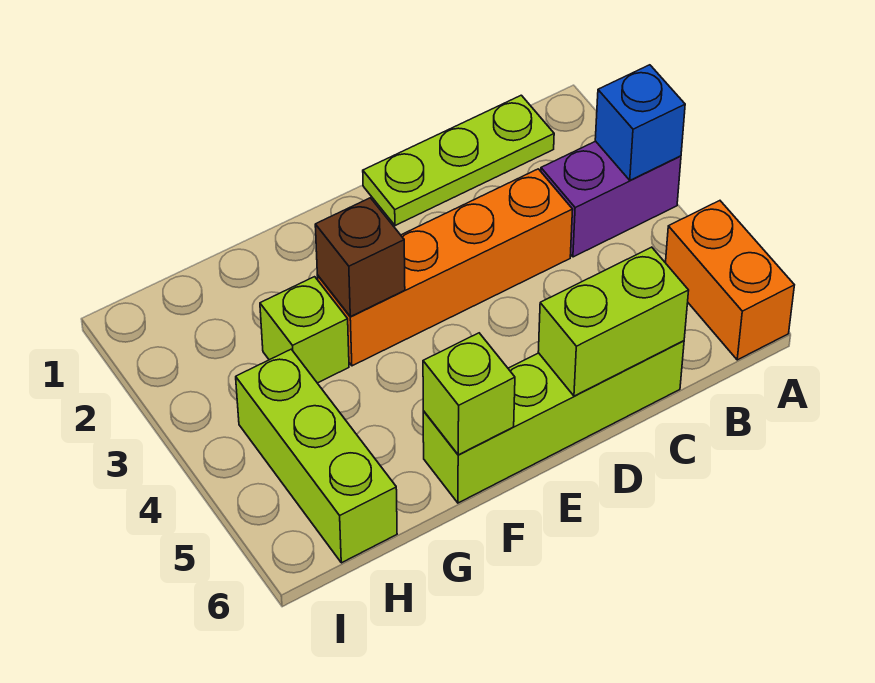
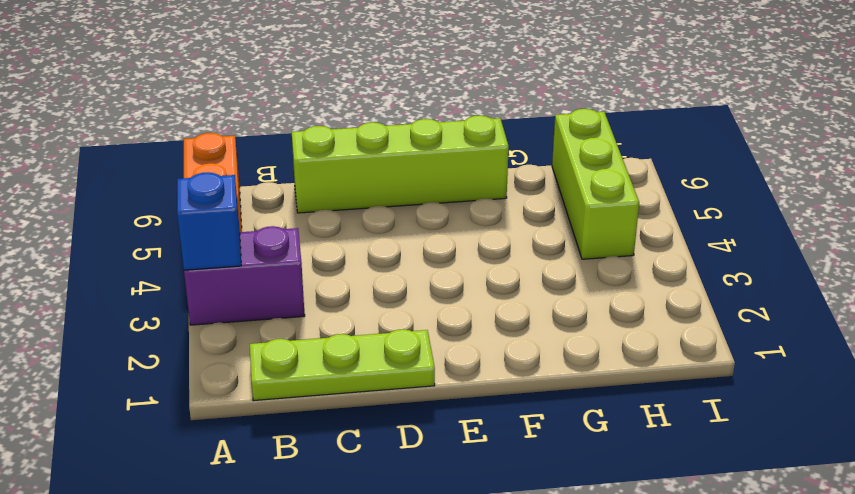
none -> orange 1x4 brick [317,169,573,366]
none -> lime 1x1 brick [260,277,349,383]

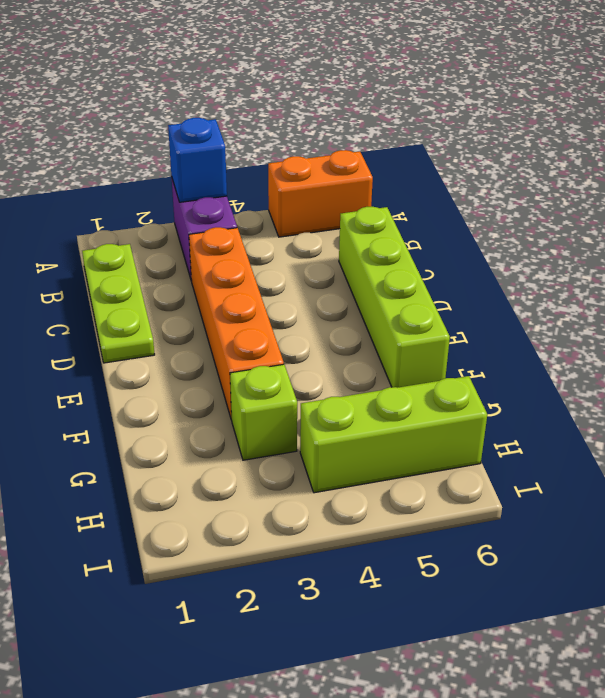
none -> lime 1x2 brick [538,247,689,396]
none -> brown 1x1 brick [315,198,405,317]

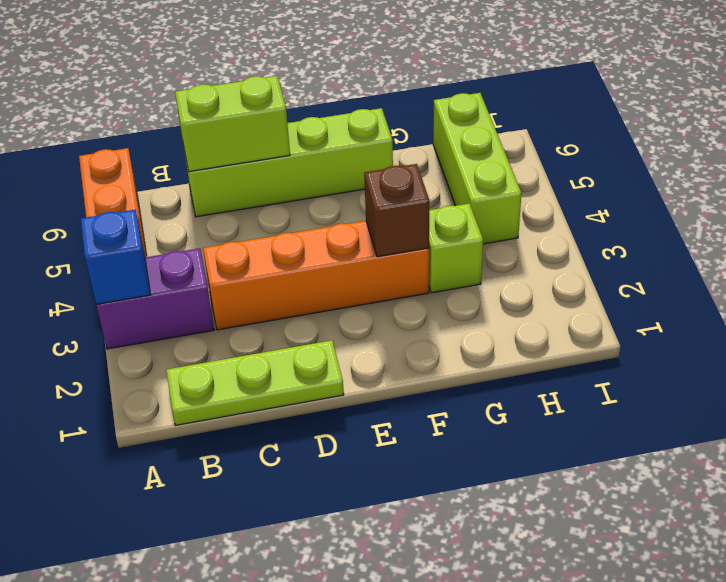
none -> lime 1x1 brick [423,333,515,455]

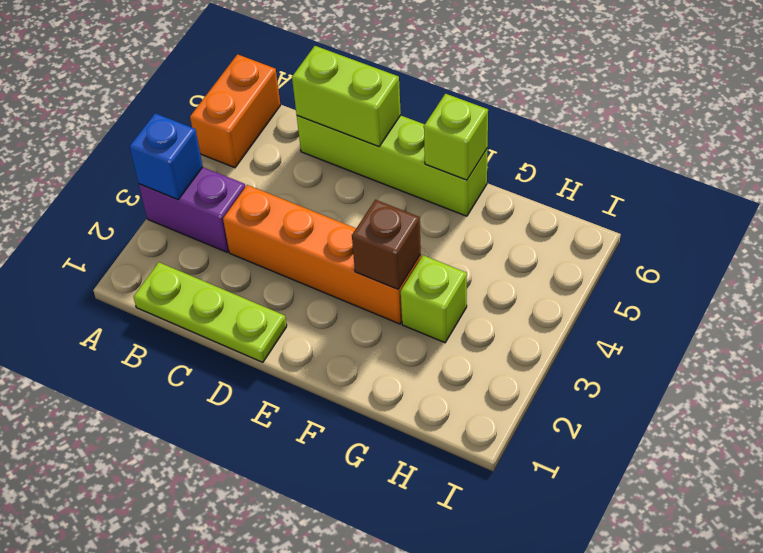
none -> lime 1x3 brick [236,349,397,563]

